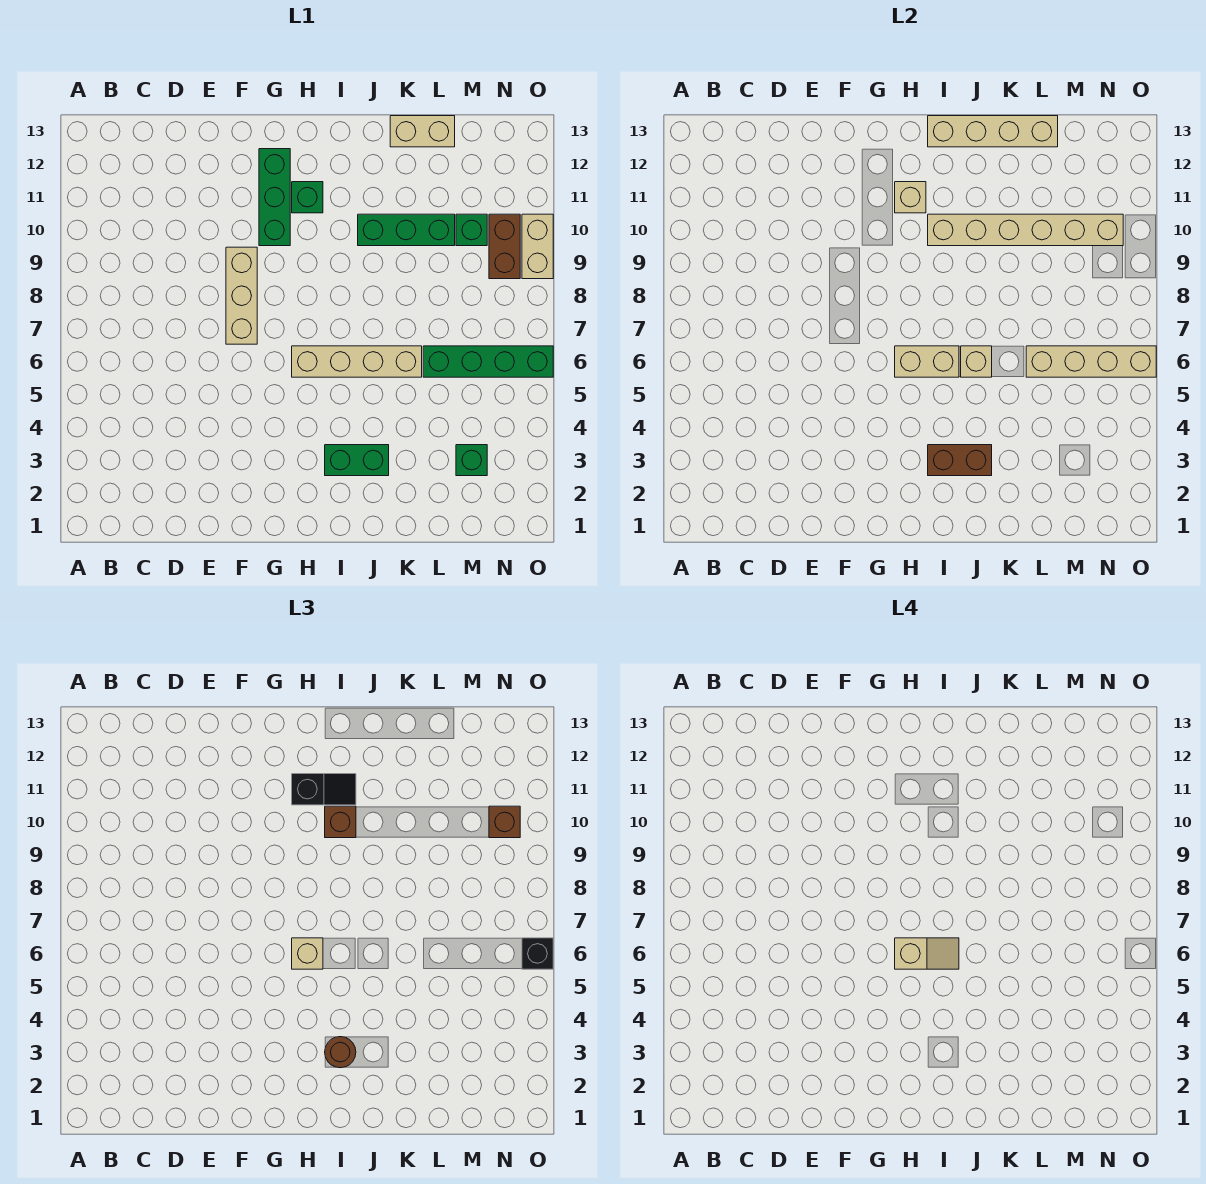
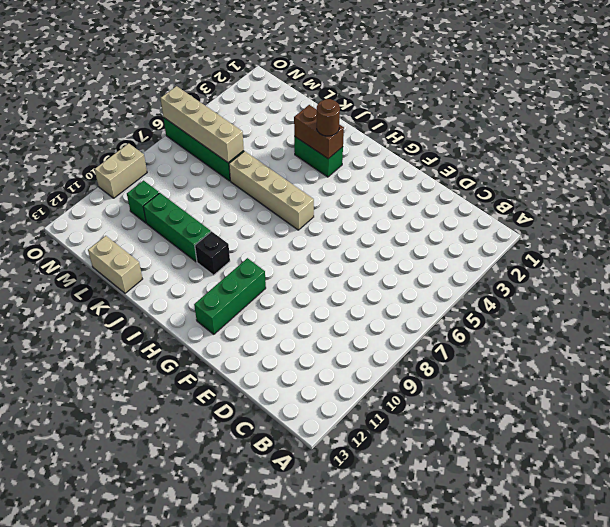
black 1x1 brick [195,231,230,275] -> black 1x1 brick moved to [522,938,553,969]
none -> tan 1x3 brick [226,247,257,344]
none -> green 1x1 brick [292,182,323,213]
none -> green 1x1 brick [456,445,487,476]

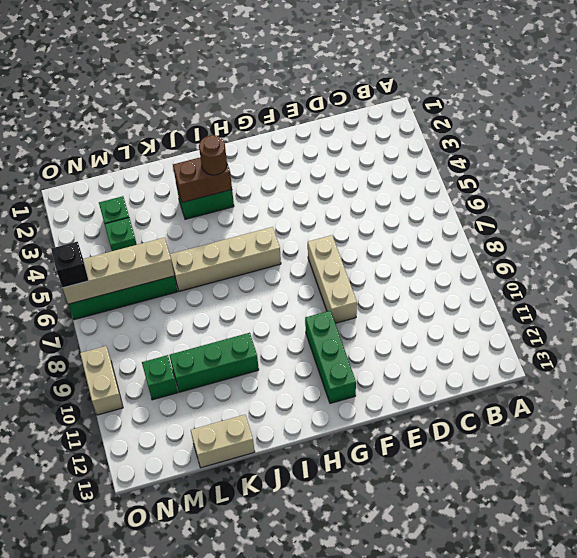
green 1x1 brick [105,218,137,251] -> green 1x1 brick moved to [292,182,323,213]
none -> brown 1x2 brick [489,214,520,279]
none -> tan 1x2 brick [895,346,959,377]
none -> tan 1x1 brick [895,182,926,213]

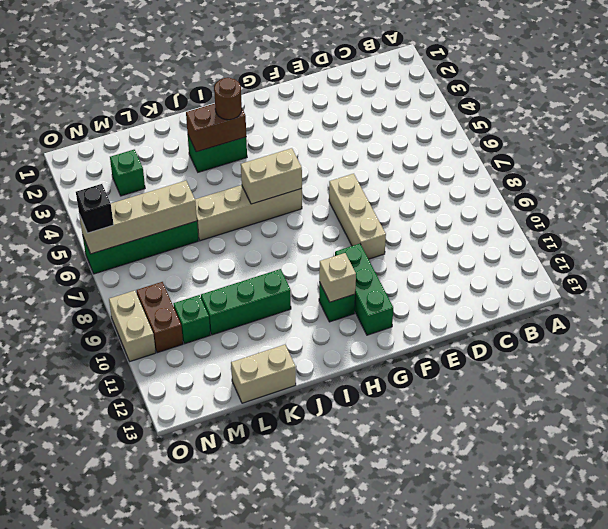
none -> tan 1x6 brick [928,214,1123,246]
none -> tan 1x4 brick [928,116,1058,147]
none -> tan 1x1 brick [961,346,992,377]

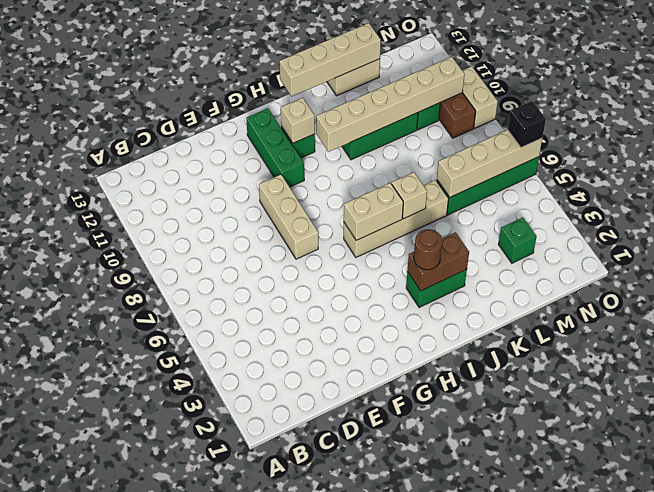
none -> tan 1x1 brick [292,938,323,969]
none -> black 1x2 slope [292,774,356,805]
none -> brown 1x1 brick [325,806,356,838]

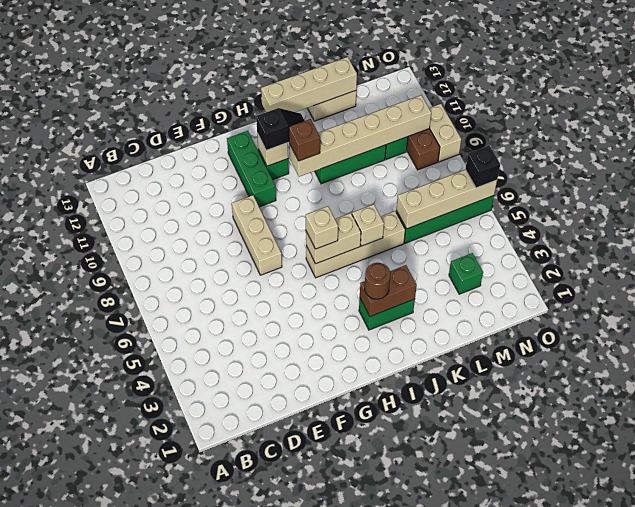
none -> brown 1x1 brick [489,806,520,838]
none -> tan 1x2 slope [895,938,959,969]

